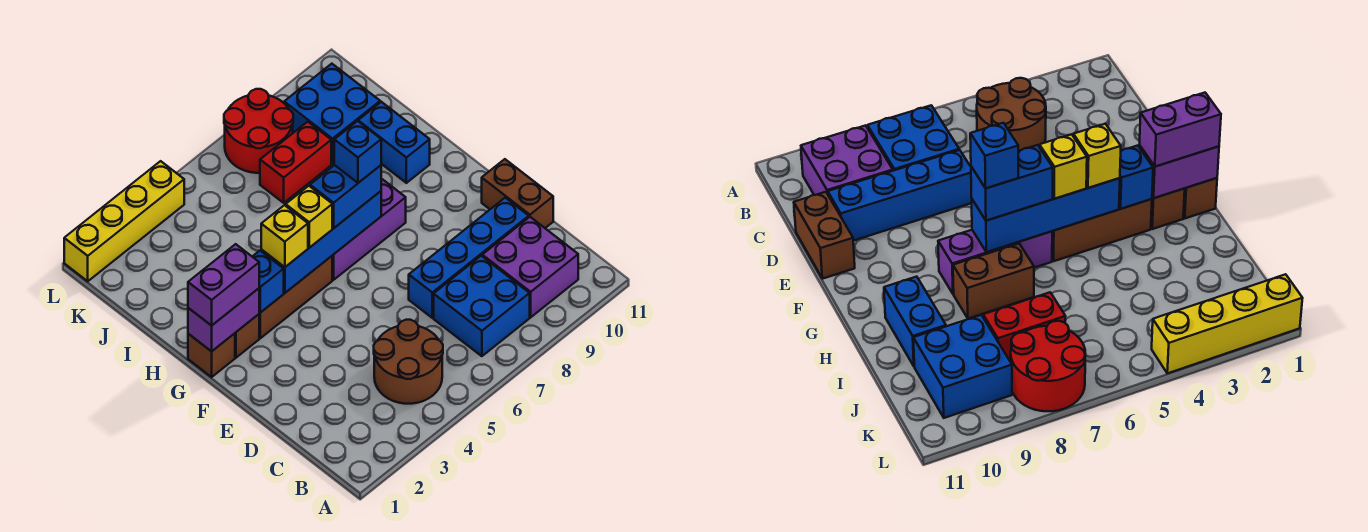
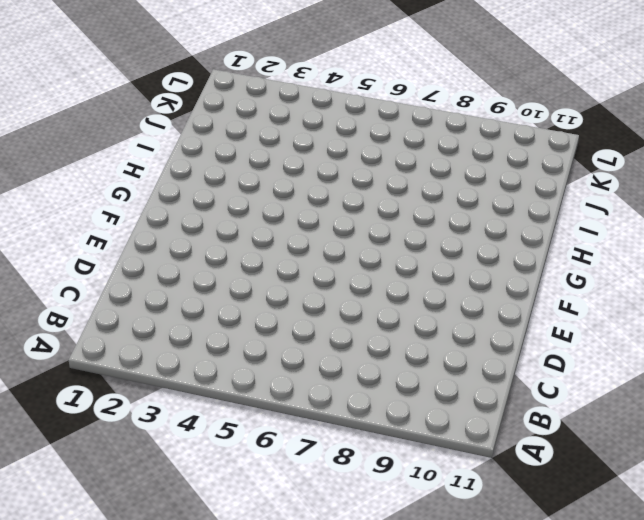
none -> brown 2x2 round brick [374,320,443,404]
none -> blue 2x2 brick [434,256,530,356]
none -> purple 2x2 brick [482,217,578,317]

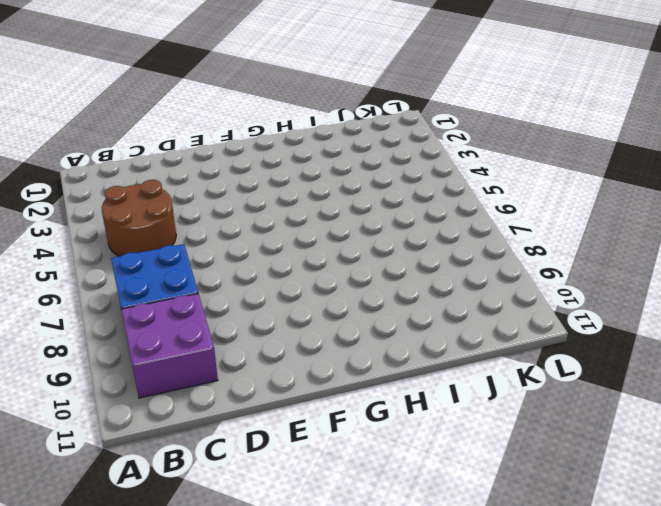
none -> blue 1x4 brick [409,198,529,318]
none -> brown 1x2 brick [482,159,553,228]
none -> brown 1x1 brick [188,333,235,377]

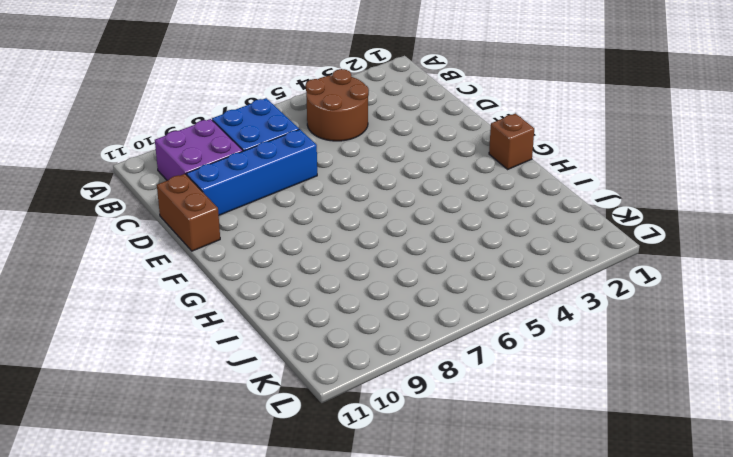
none -> brown 1x1 brick [235,314,259,358]
none -> brown 1x3 brick [259,256,332,338]
none -> purple 1x3 brick [332,179,406,280]

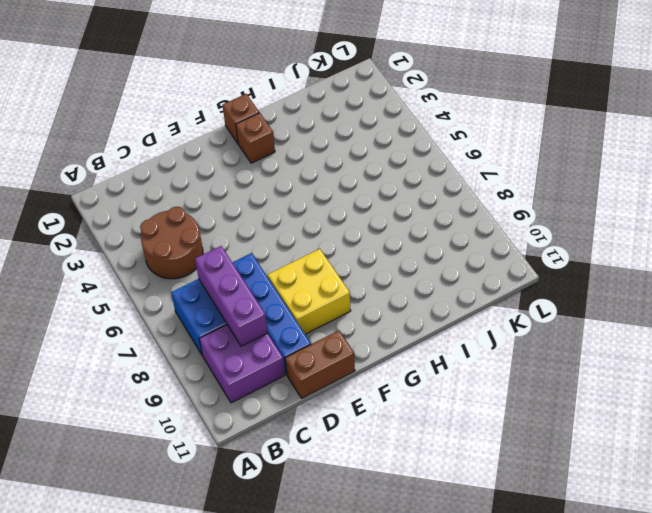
purple 1x3 brick [195,246,268,346] -> purple 1x3 brick moved to [332,179,406,280]
yellow 2x2 brick [268,249,351,334] -> none
none -> brown 1x3 brick [259,256,332,338]
none -> brown 1x2 brick [953,244,1034,319]
none -> blue 1x2 brick [358,102,430,183]

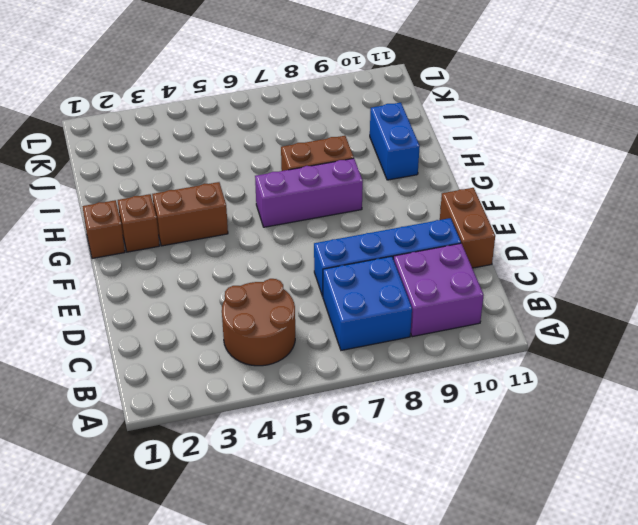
brown 1x2 brick [152,182,228,246] -> brown 1x3 brick [259,256,332,338]
none -> red 1x2 brick [260,122,331,203]
none -> blue 2x2 brick [284,64,380,164]
none -> red 2x2 round brick [224,89,293,173]

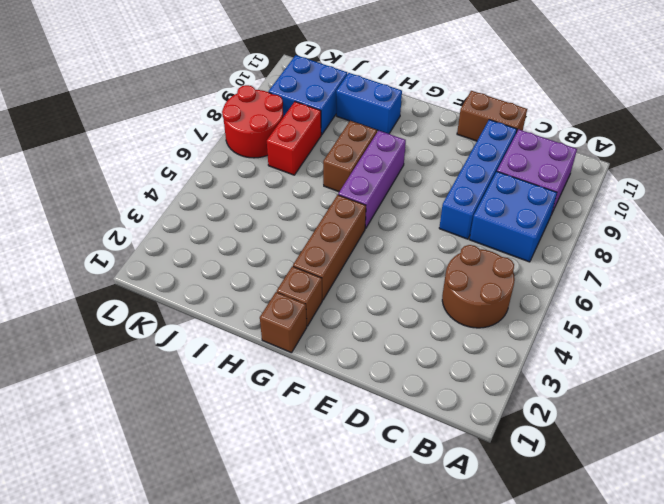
none -> yellow 1x4 brick [64,161,184,281]
none -> purple 1x2 brick [188,288,259,351]
none -> blue 1x1 brick [252,251,284,313]

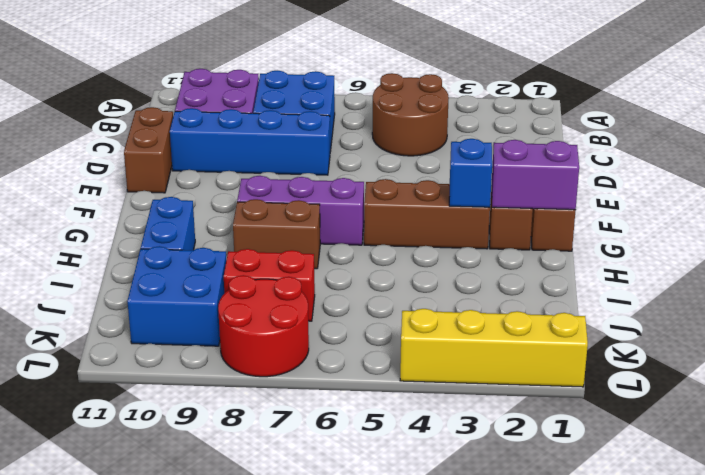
none -> blue 1x4 brick [261,191,381,293]
none -> purple 1x2 brick [188,244,259,326]
none -> yellow 1x1 brick [261,205,308,267]

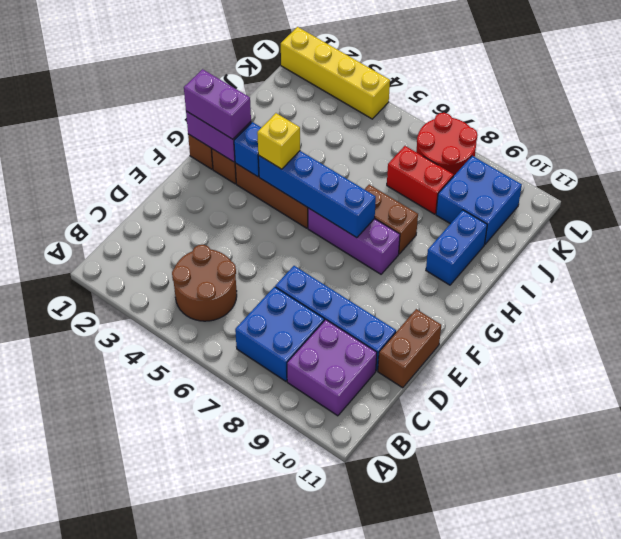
none -> yellow 1x1 brick [286,186,332,248]
none -> blue 1x2 brick [310,165,381,228]
none -> blue 1x1 brick [334,121,381,183]

